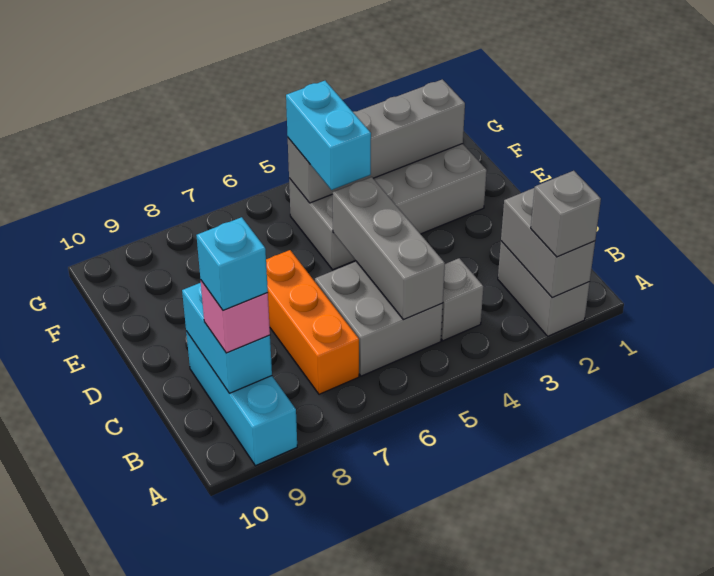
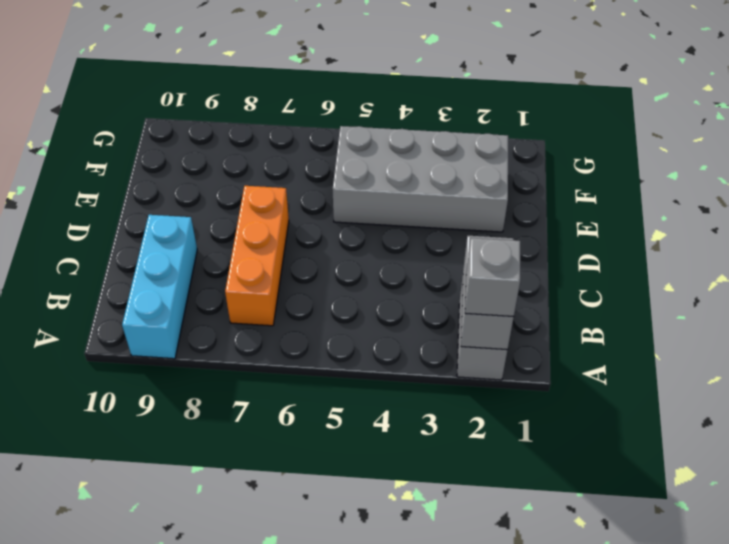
none -> grey 1x1 brick [441,258,483,341]
none -> grey 2x2 brick [315,261,443,376]
none -> grey 1x3 brick [333,177,445,320]

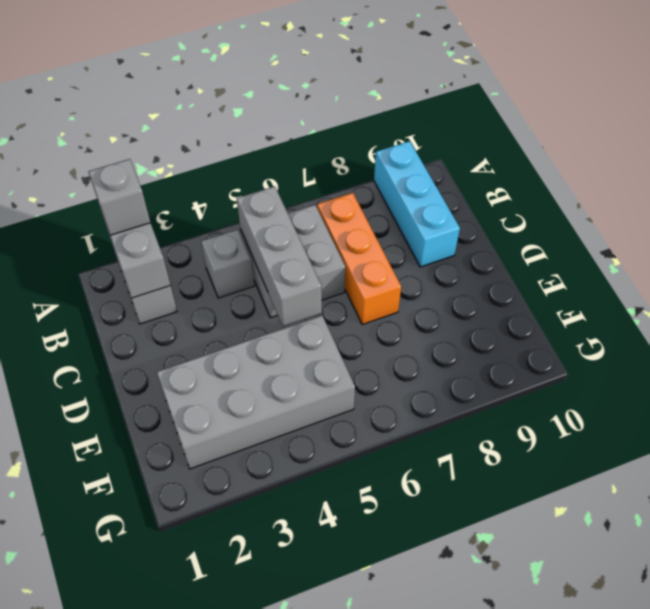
none -> cyan 1x2 brick [182,283,272,393]
none -> grey 1x4 brick [288,79,465,203]
none -> pink 1x1 brick [201,281,270,353]

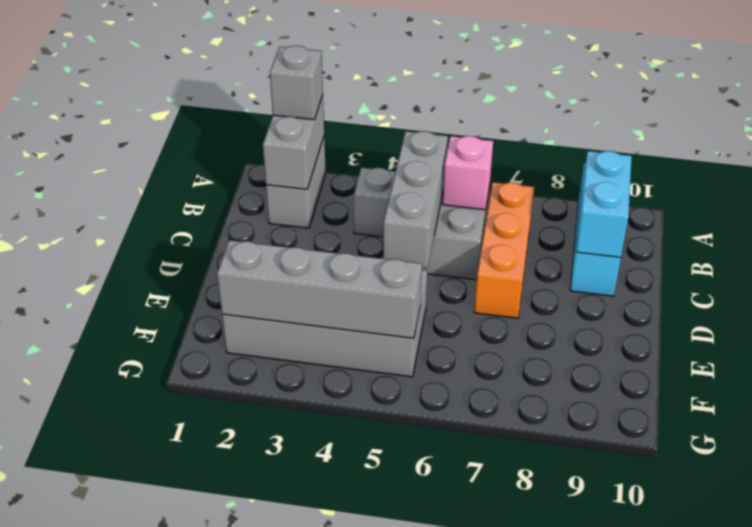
pink 1x1 brick [443,136,493,210] -> pink 1x1 brick moved to [201,281,270,353]
none -> cyan 1x2 brick [286,81,371,190]
none -> cyan 1x1 brick [196,217,268,310]

